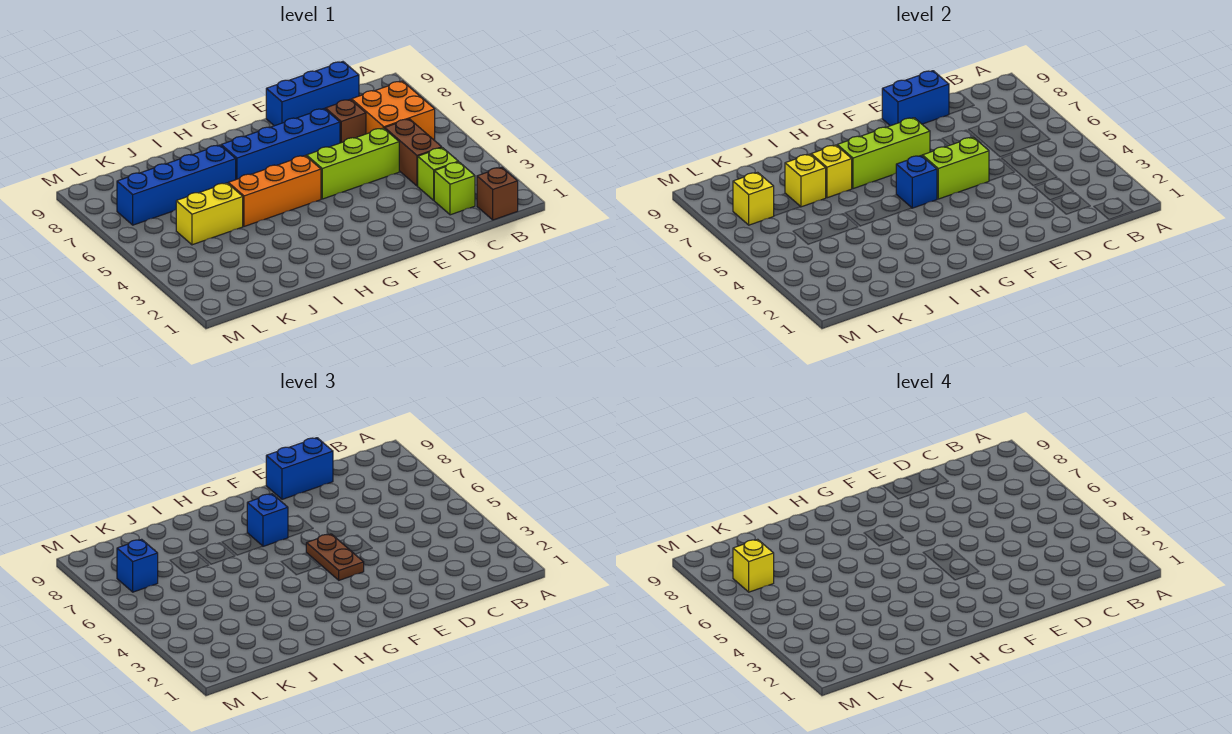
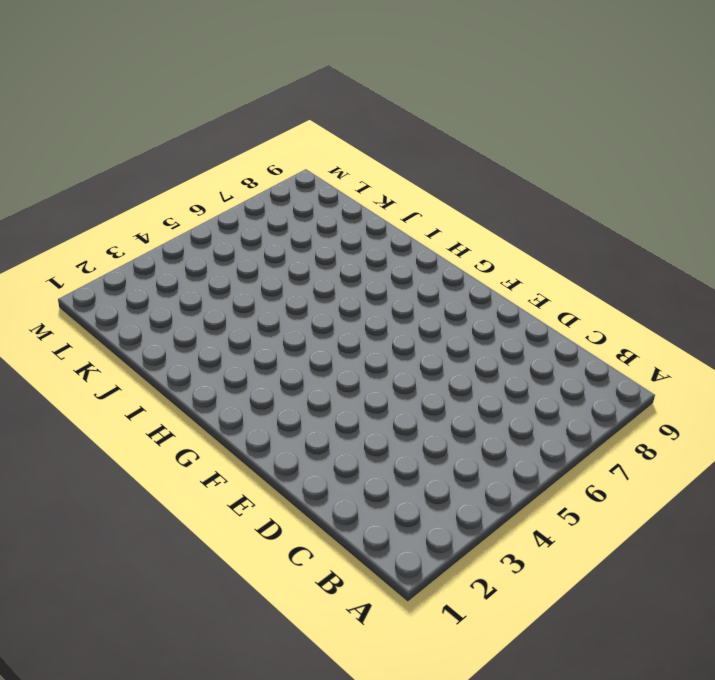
none -> brown 1x1 brick [477,167,518,220]
none -> orange 2x2 brick [352,81,435,140]
none -> lime 1x1 brick [434,162,475,215]

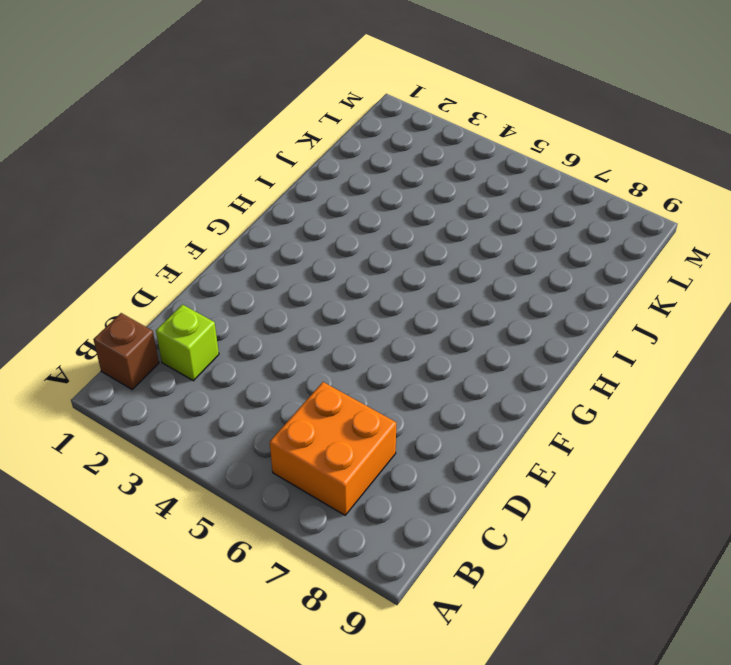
none -> lime 1x1 brick [418,148,458,200]
none -> brown 1x2 brick [385,119,442,186]
none -> blue 1x3 brick [266,62,359,126]

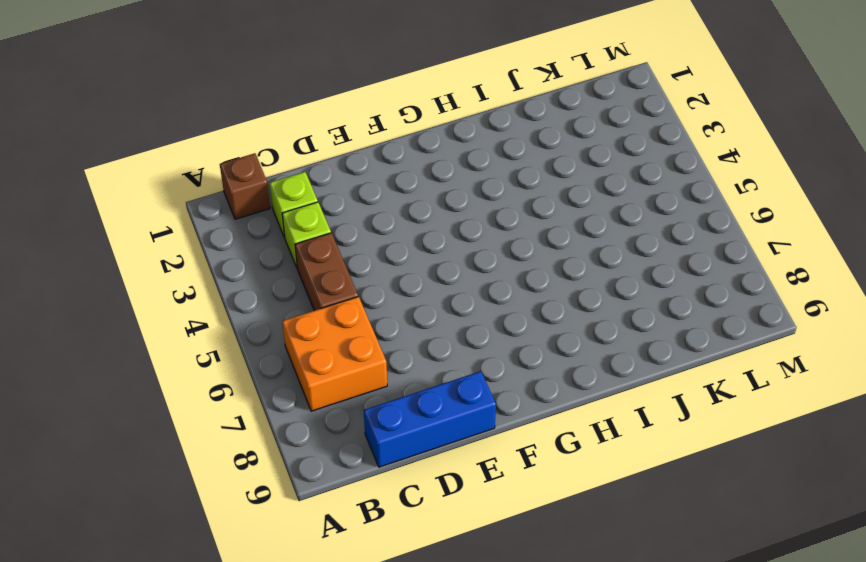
none -> lime 1x3 brick [306,128,399,199]
none -> brown 1x1 brick [325,99,366,143]
none -> blue 1x4 brick [221,109,340,179]

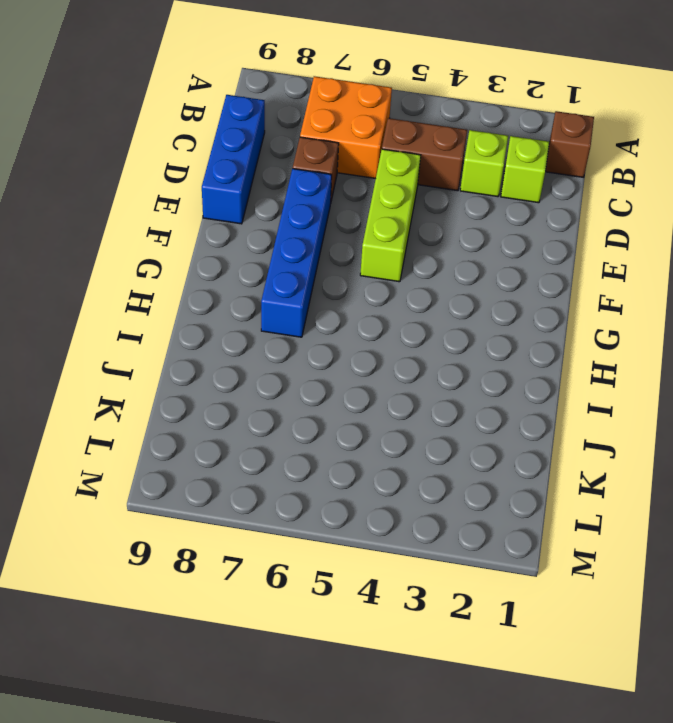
none -> orange 1x3 brick [228,156,321,226]
none -> blue 1x4 brick [117,145,236,225]
none -> yellow 1x2 brick [176,183,243,245]

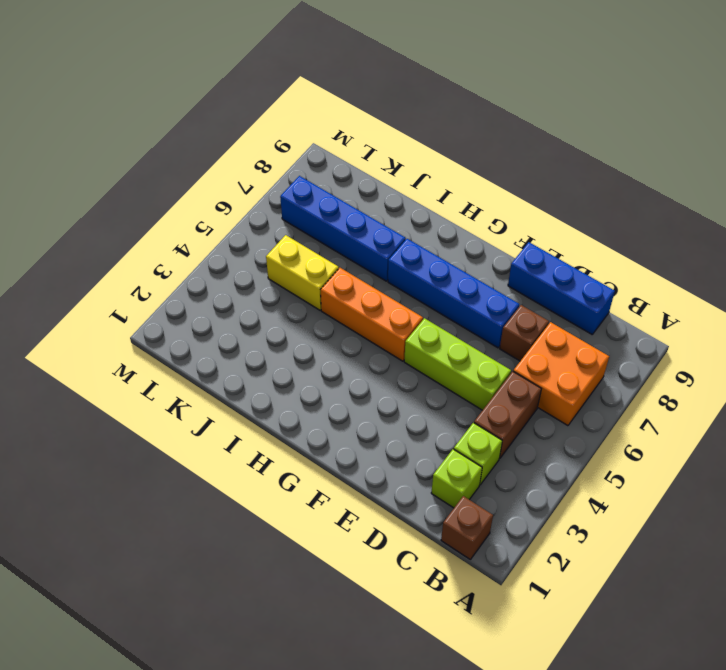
none -> blue 1x2 brick [882,71,949,126]
none -> lime 1x2 brick [922,137,989,199]
none -> lime 1x3 brick [837,118,930,189]

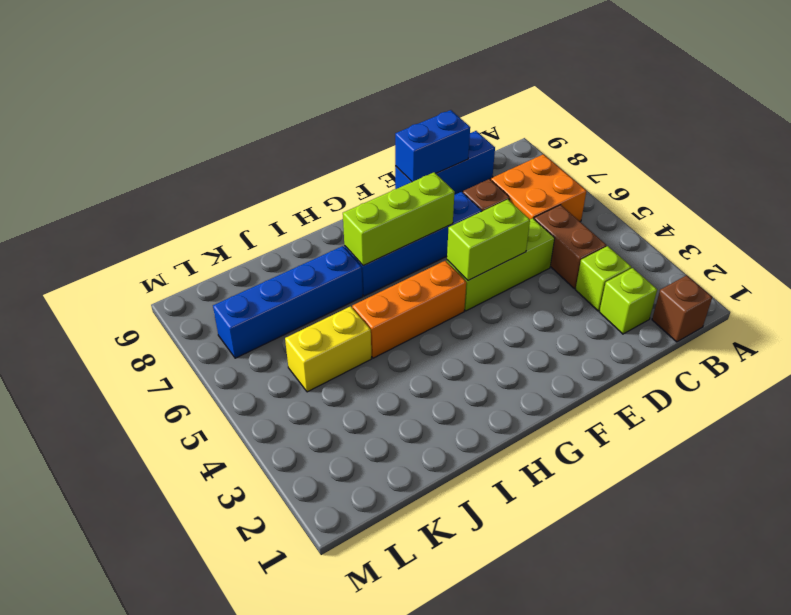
none -> blue 1x1 brick [896,156,937,208]
none -> yellow 1x1 brick [811,145,852,198]
none -> yellow 1x1 brick [785,154,826,207]

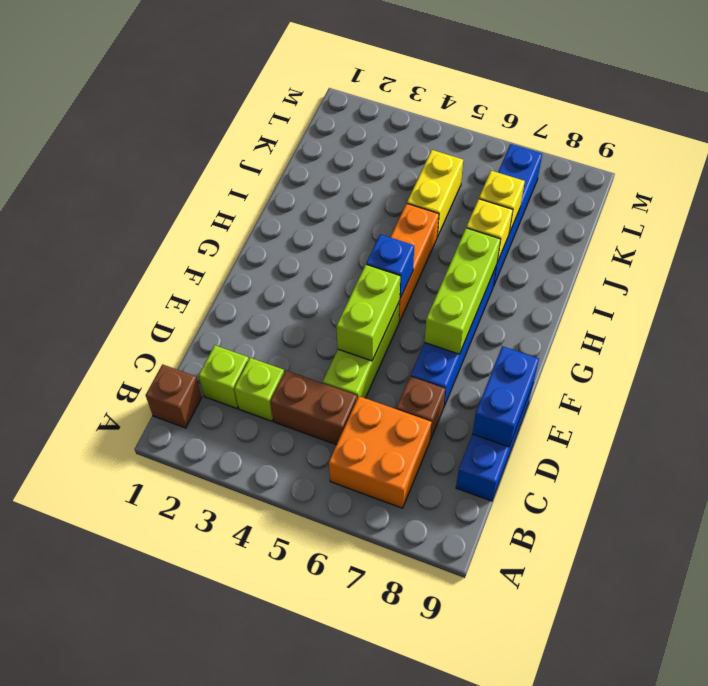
none -> yellow 1x1 brick [733,172,774,225]
none -> blue 1x2 brick [266,438,333,499]
none -> brown 1x2 plate [306,534,364,580]

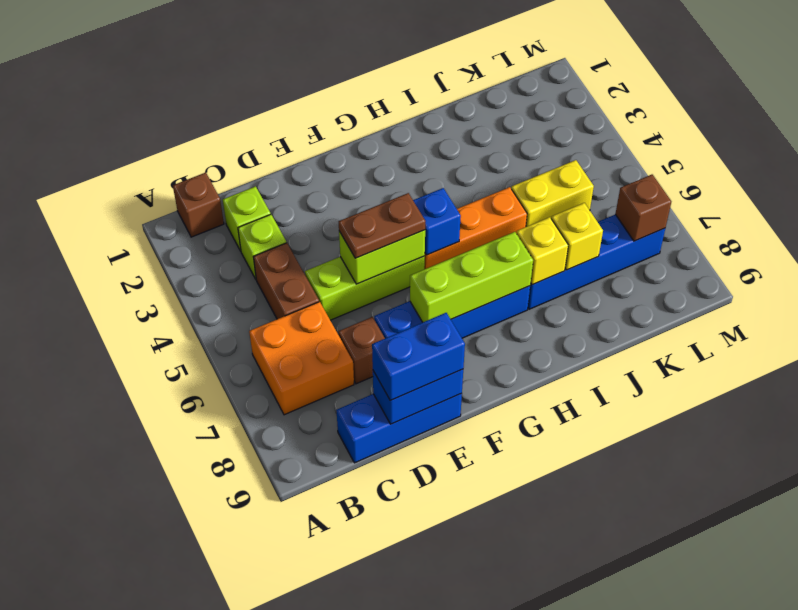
brown 1x2 plate [339,193,426,258] -> brown 1x2 plate turned to [306,534,364,580]
brown 1x1 brick [615,175,671,241] -> yellow 1x1 brick [733,172,774,225]
none -> blue 1x1 brick [247,494,288,546]
none -> blue 1x1 brick [117,539,158,592]
none -> yellow 1x1 brick [733,539,774,592]

